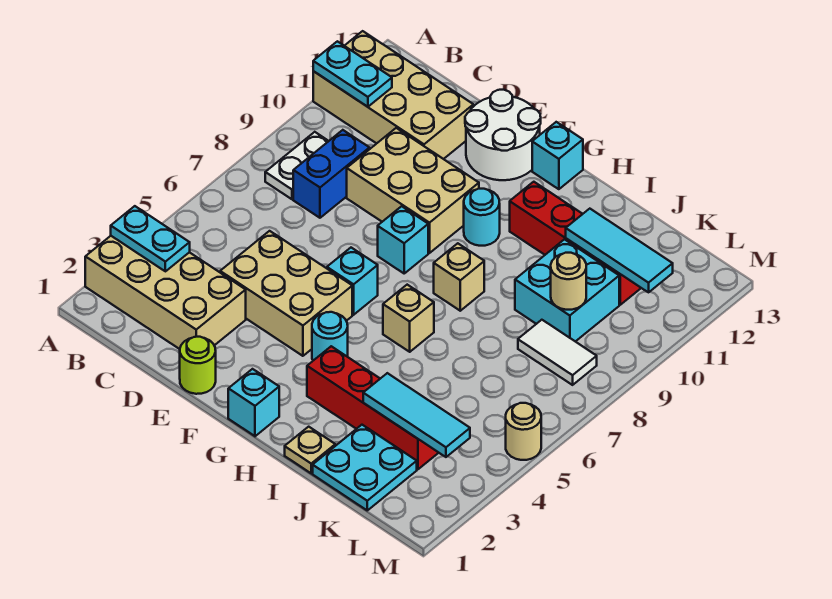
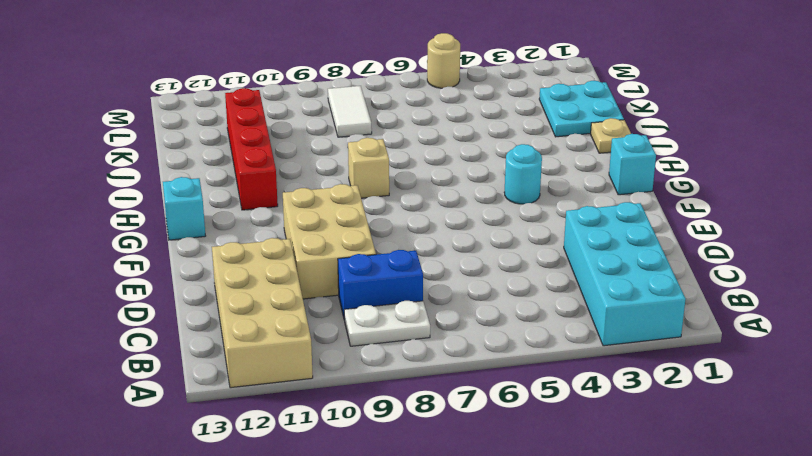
cyan 2x4 brick [564,202,686,346] -> tan 2x4 brick [85,236,246,349]
none -> tan 2x3 brick [220,231,352,356]
none -> lime 1x1 round brick [180,337,216,394]
none -> white 2x2 round brick [465,90,541,180]

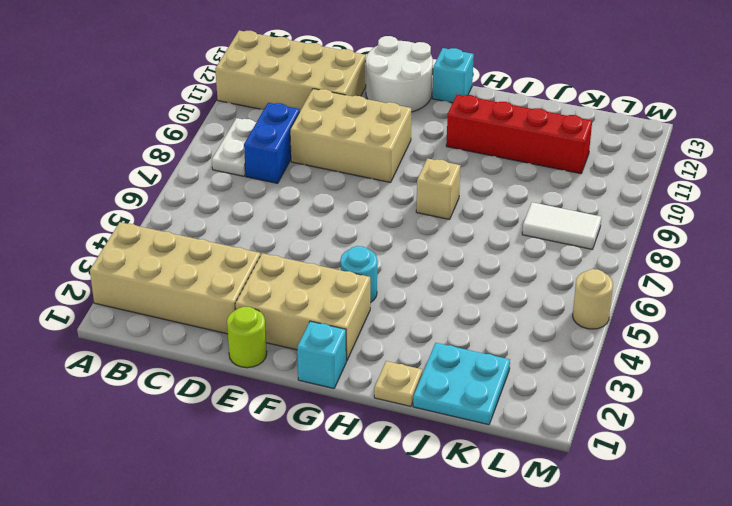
tan 2x3 brick [236,253,370,361] -> tan 2x3 brick moved to [220,231,352,356]
none -> cyan 1x1 brick [327,248,378,315]
none -> cyan 1x1 brick [378,206,428,273]
none -> cyan 1x1 round brick [464,189,500,246]

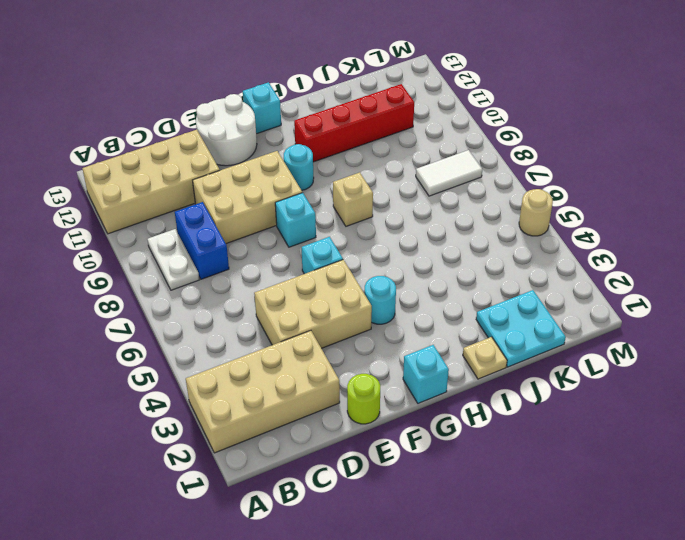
none -> red 1x4 brick [307,346,439,469]
none -> tan 1x1 brick [383,285,434,352]
none -> cyan 2x2 brick [515,239,619,342]

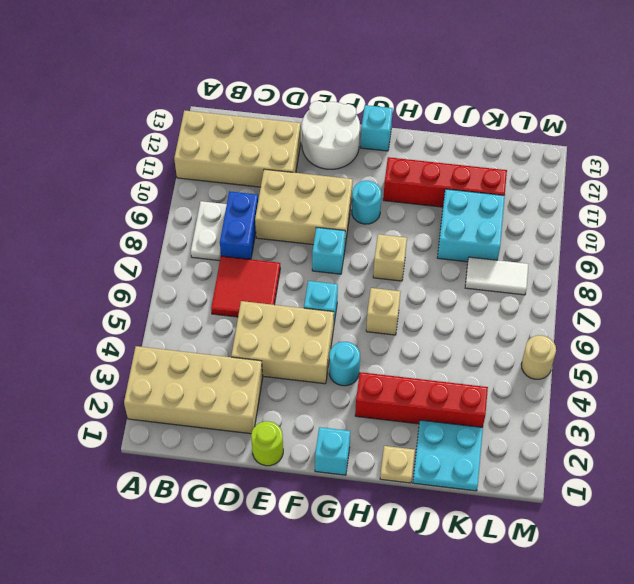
red 2x2 tile [211,256,280,317] -> none
none -> cyan 1x2 plate [111,206,190,271]
none -> cyan 1x2 plate [313,41,392,107]
none -> cyan 1x3 tile [363,373,470,457]

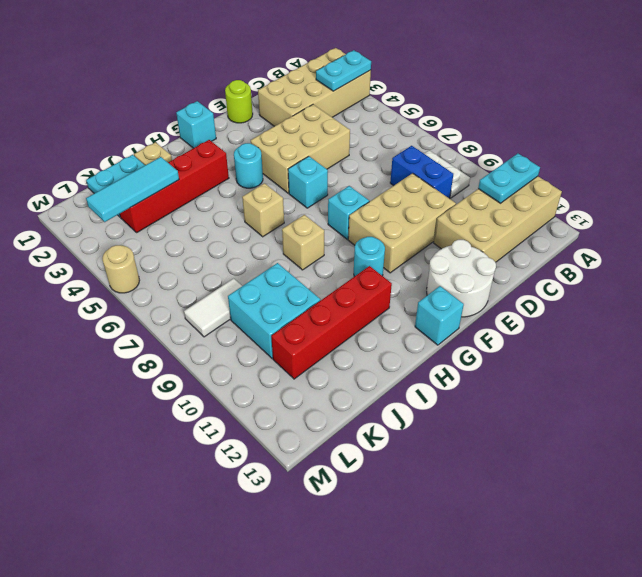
none -> cyan 1x3 tile [566,209,673,292]
none -> tan 1x1 round brick [551,253,586,310]

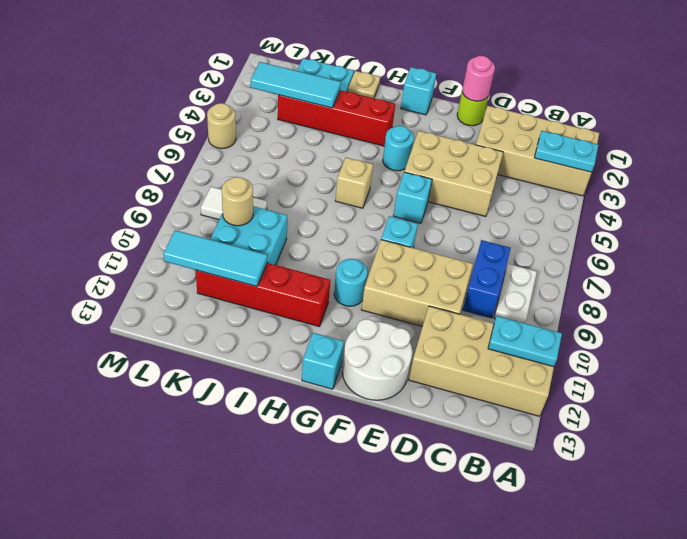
pink 1x1 round brick [462,56,495,101] -> none
none -> tan 1x1 brick [434,243,484,311]

